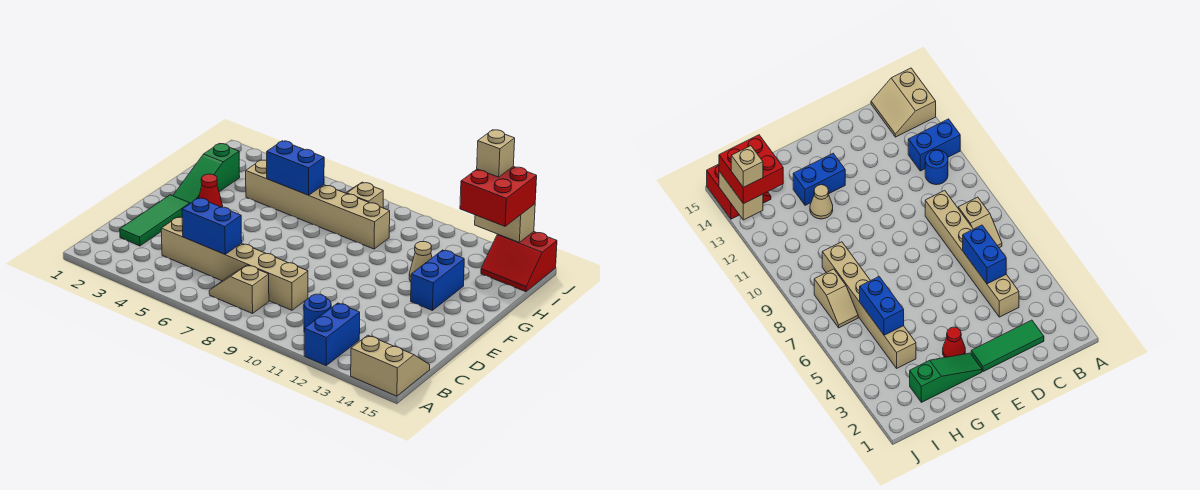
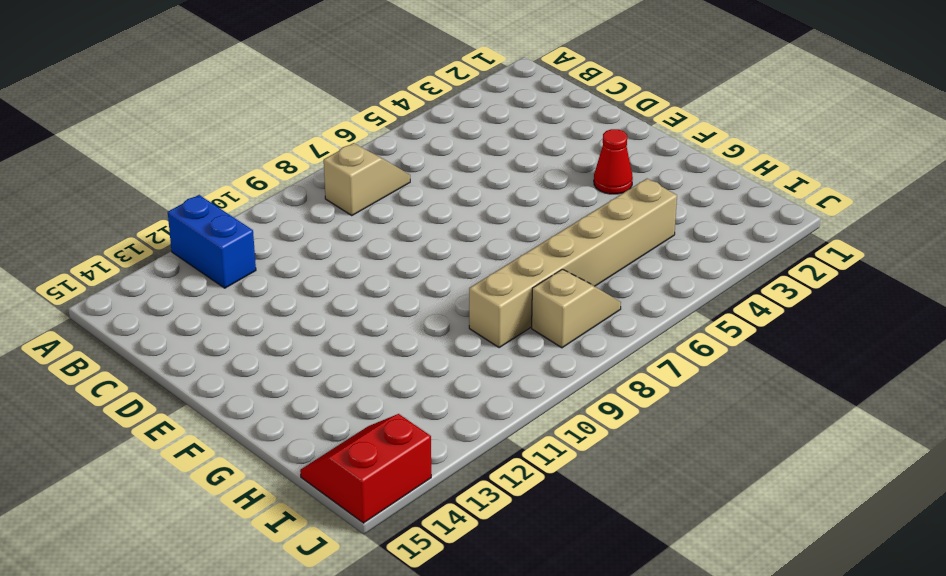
none -> tan 2x2 slope [351,335,430,396]
none -> blue 1x1 round brick [304,294,331,328]
none -> green 1x3 tile [120,195,190,246]

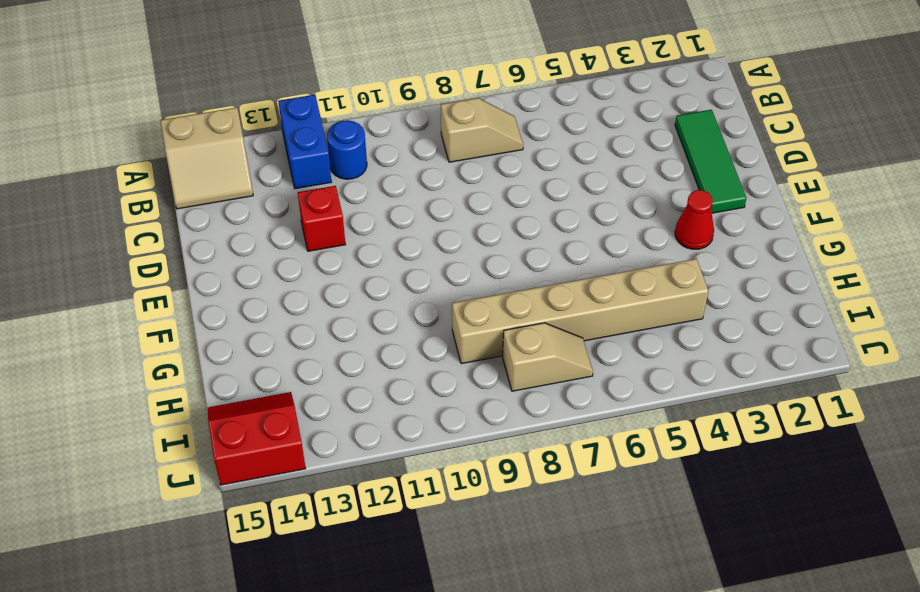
red 1x1 brick [298,186,345,251] -> none
none -> tan 1x6 brick [161,217,308,310]
none -> green 1x3 slope [173,144,240,203]
none -> blue 1x2 brick [411,250,464,311]

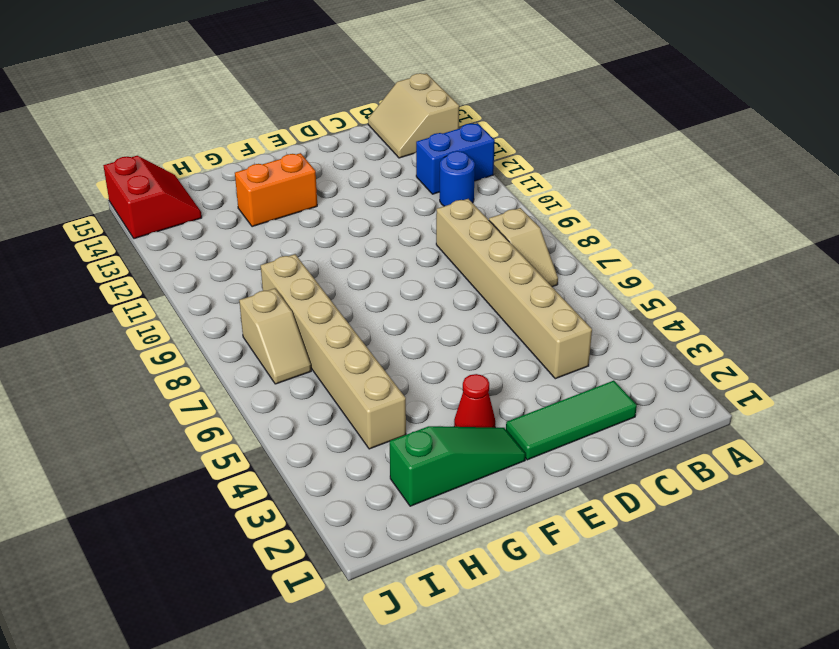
orange 1x2 brick [235,153,317,227] -> blue 1x2 brick [411,250,464,311]
none -> tan 1x1 cone [409,241,432,281]
none -> blue 1x2 brick [182,198,242,254]
none -> blue 1x2 brick [267,141,324,195]

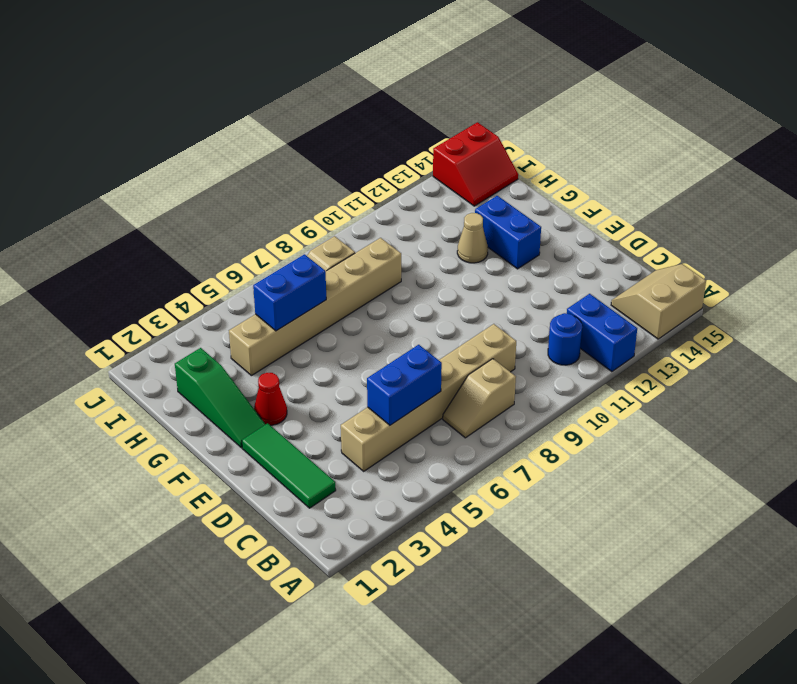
none -> tan 1x2 brick [475,204,535,242]
none -> red 2x2 brick [460,167,537,226]
none -> tan 1x1 brick [477,130,515,177]

